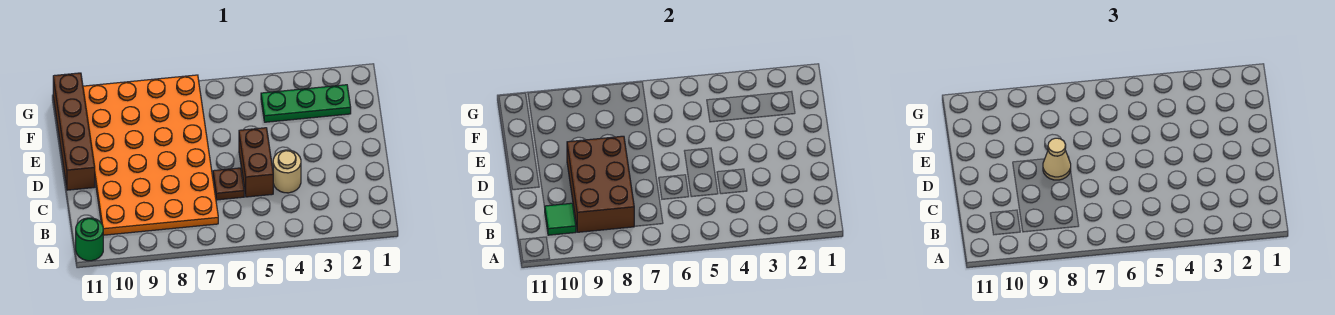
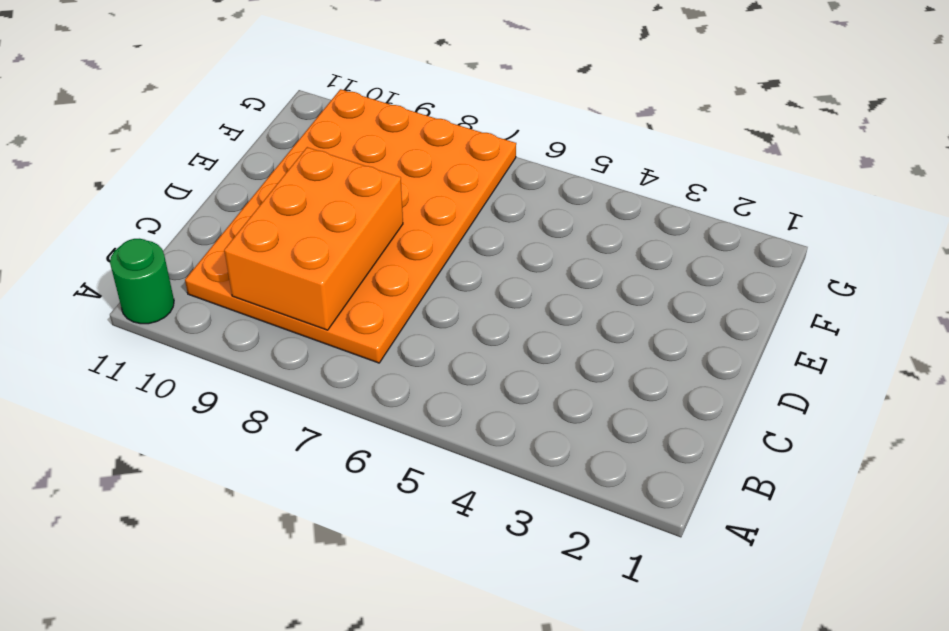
orange 2x3 brick [224,147,403,330] -> brown 2x3 brick [567,136,634,232]
none -> tan 1x1 round brick [273,150,301,193]
none -> brown 1x2 brick [239,128,273,197]

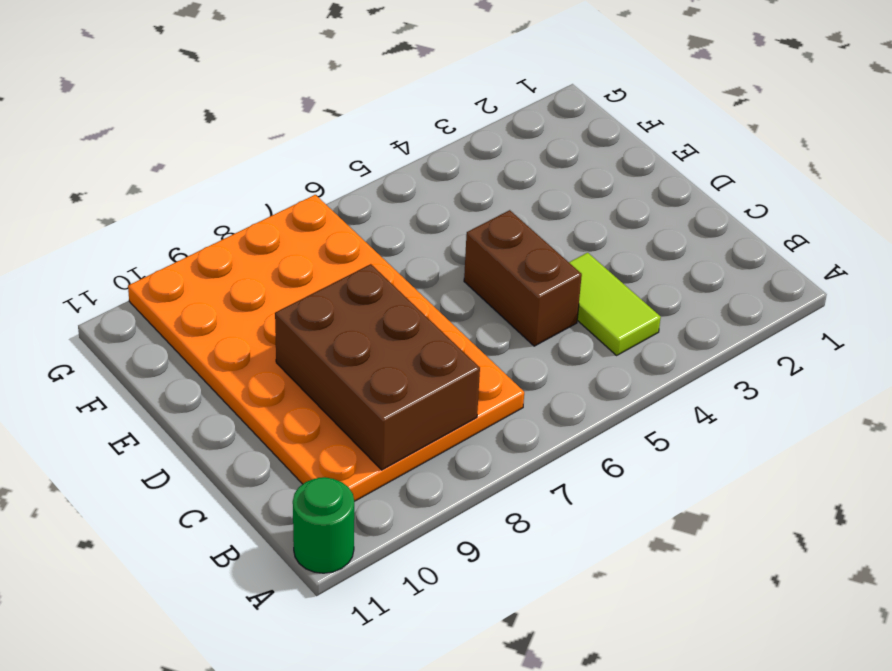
lime 1x2 tile [569,253,661,355] -> tan 1x1 round brick [273,150,301,193]
none -> brown 1x1 plate [213,168,244,200]
none -> brown 1x4 brick [53,73,95,190]

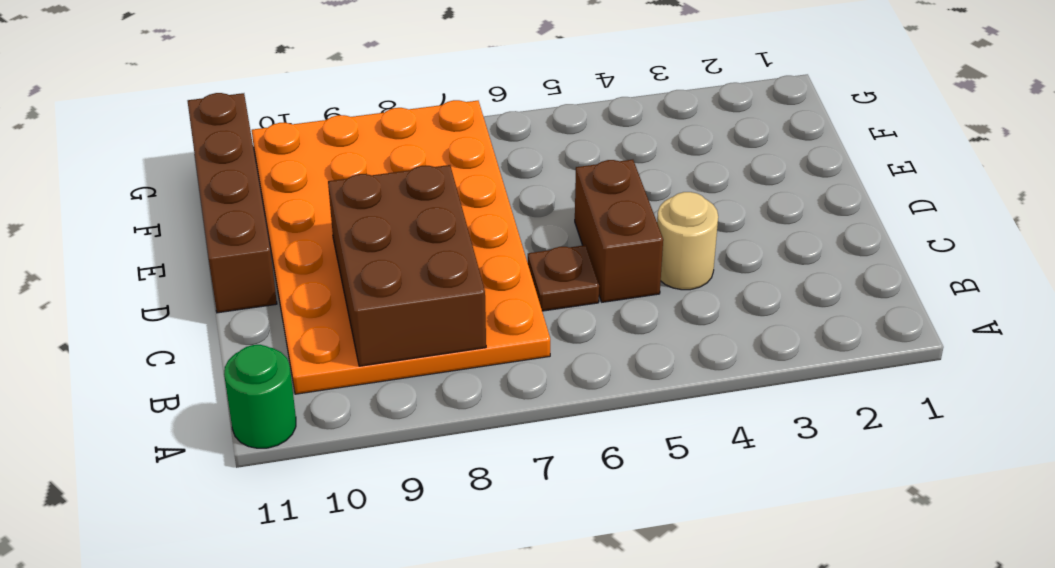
none -> green 1x3 plate [261,85,351,122]
none -> green 1x1 tile [545,203,576,235]

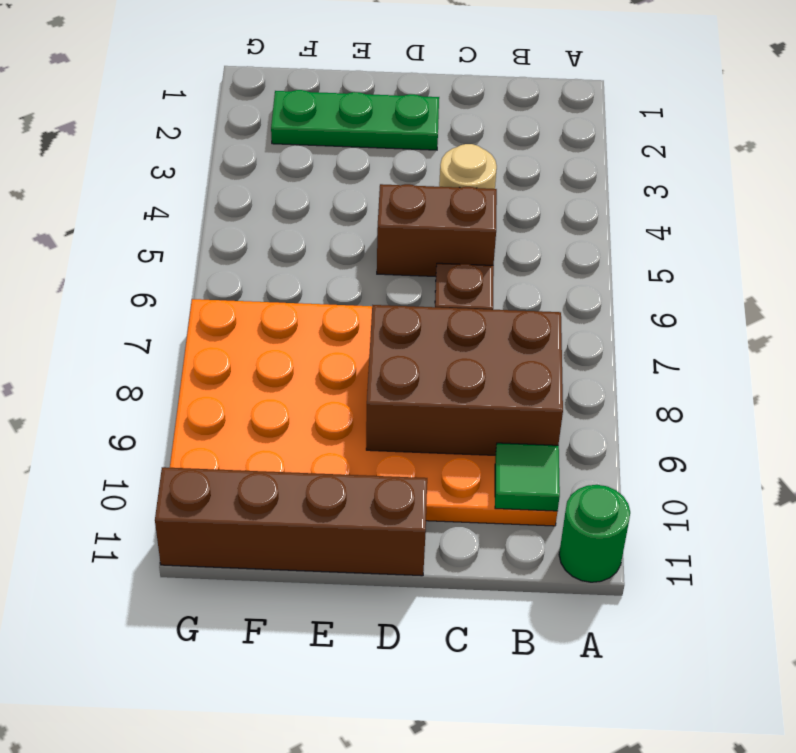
green 1x3 plate [271,90,439,150] -> green 1x3 plate turned to [261,85,351,122]
none -> tan 1x1 cone [1043,138,1071,180]

